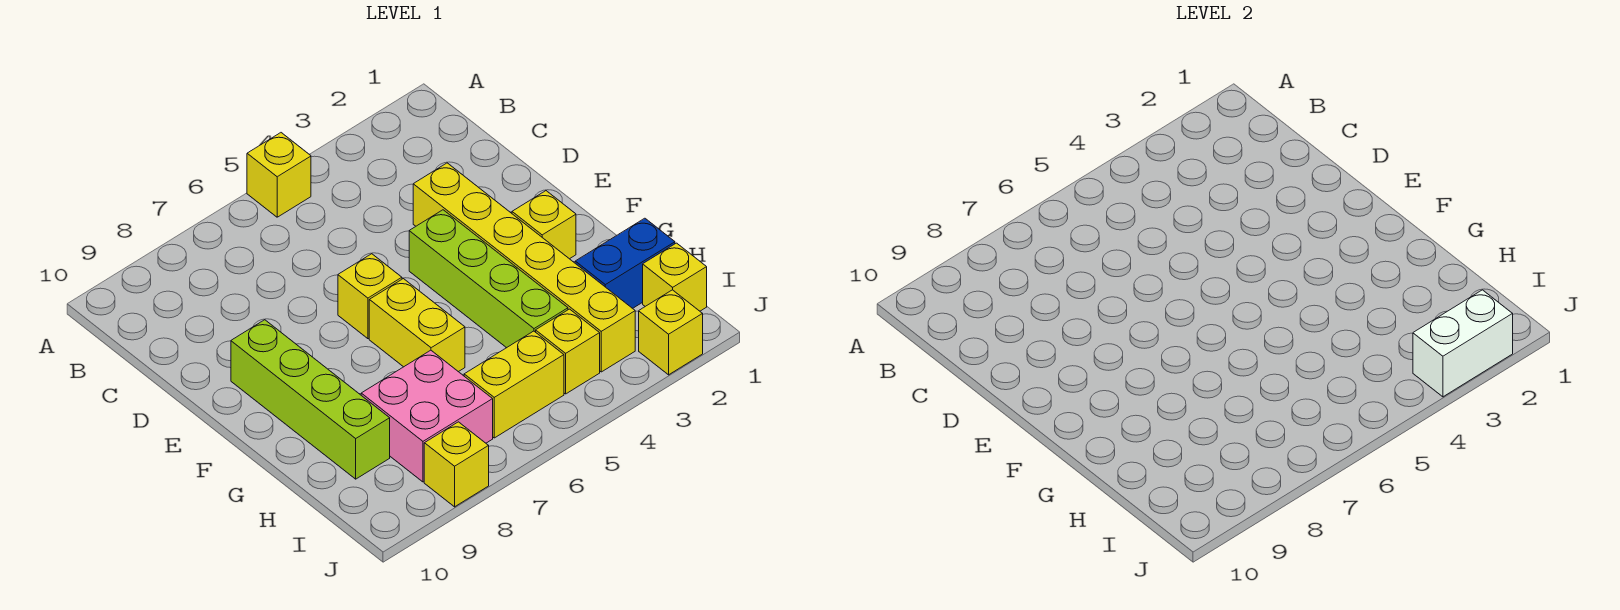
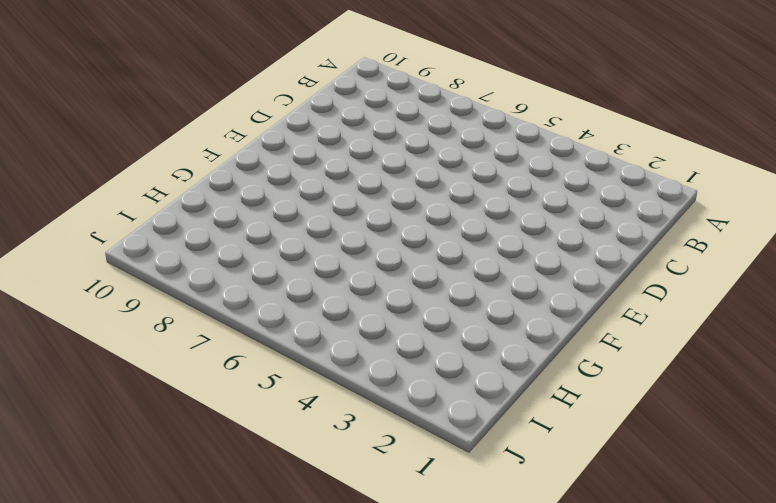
none -> yellow 1x1 brick [247,133,311,217]
none -> yellow 1x6 brick [413,163,635,372]
none -> lime 1x4 brick [409,210,568,348]

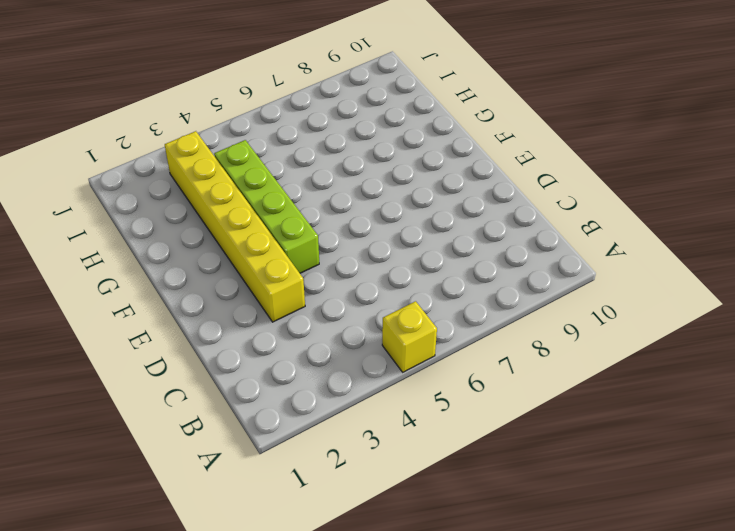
none -> yellow 1x1 brick [338,254,402,339]
none -> lime 1x4 brick [231,320,390,479]
none -> yellow 1x1 brick [512,191,576,259]

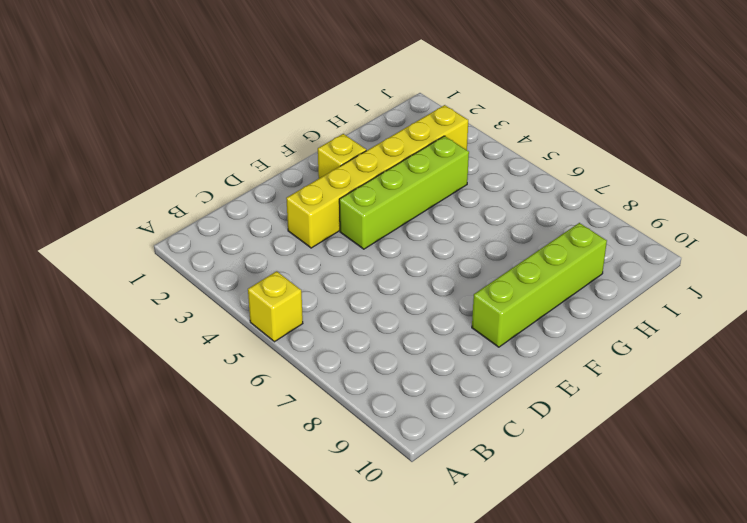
none -> yellow 1x1 brick [338,254,402,339]
none -> yellow 1x2 brick [369,279,465,372]
none -> blue 1x2 brick [575,218,675,308]

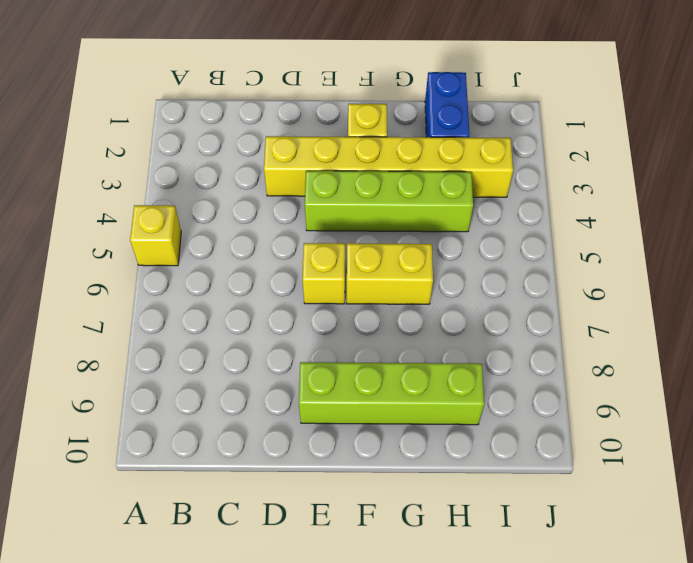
none -> pink 2x2 brick [361,350,493,482]
none -> yellow 1x1 brick [643,243,707,311]
none -> yellow 1x1 brick [536,309,600,394]

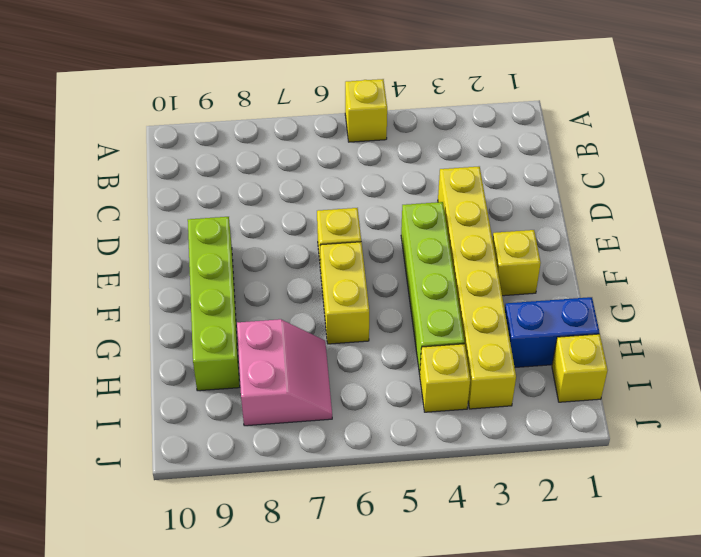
pink 2x2 slope [237,319,332,426] -> pink 2x2 brick [361,350,493,482]
none -> yellow 1x2 brick [464,331,564,438]
none -> yellow 1x1 brick [639,290,703,375]
none -> yellow 1x1 brick [424,422,489,507]

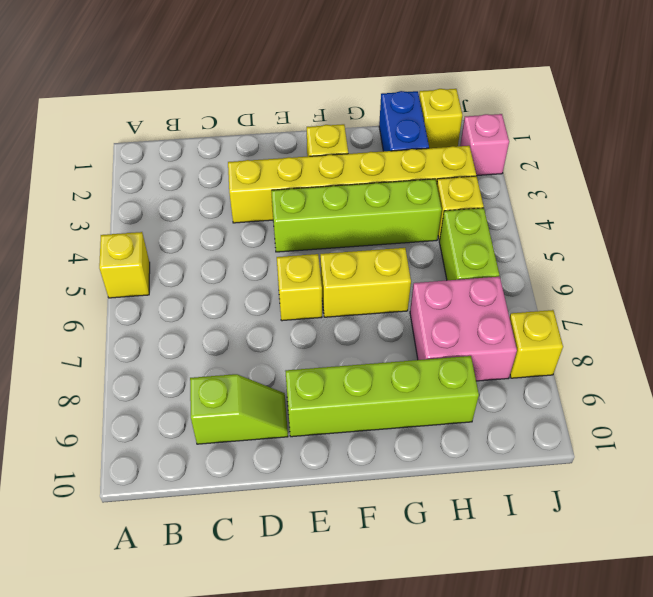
lime 1x2 slope [190,374,288,444] -> none
lime 1x2 brick [439,208,499,280] -> yellow 1x2 brick [464,331,564,438]
pink 1x1 brick [460,114,509,176] -> yellow 1x1 brick [639,290,703,375]
none -> white 1x2 brick [1413,290,1513,397]

